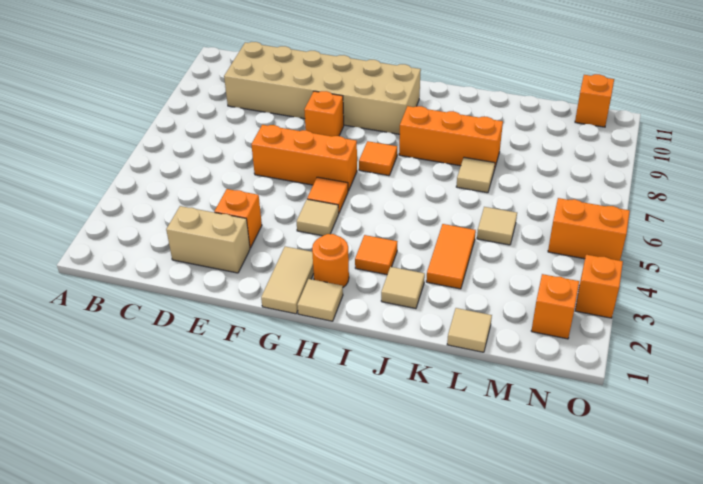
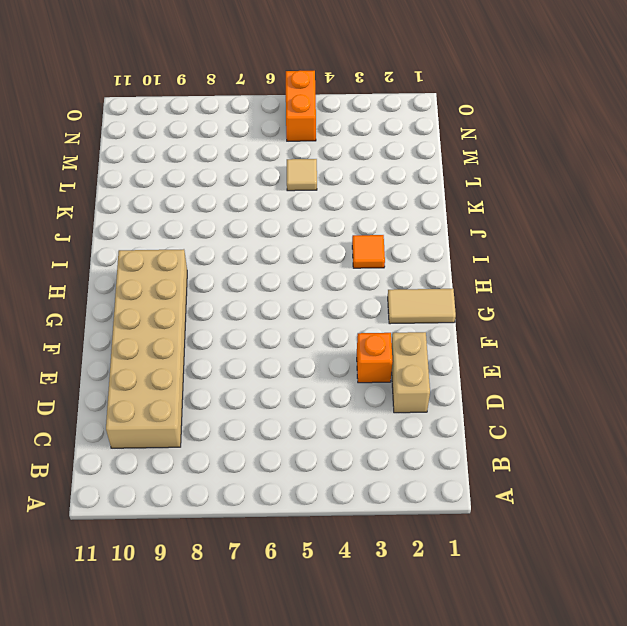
none -> orange 1x3 brick [251,125,357,191]
none -> orange 1x1 brick [304,91,344,136]
none -> tan 1x1 tile [296,199,339,236]

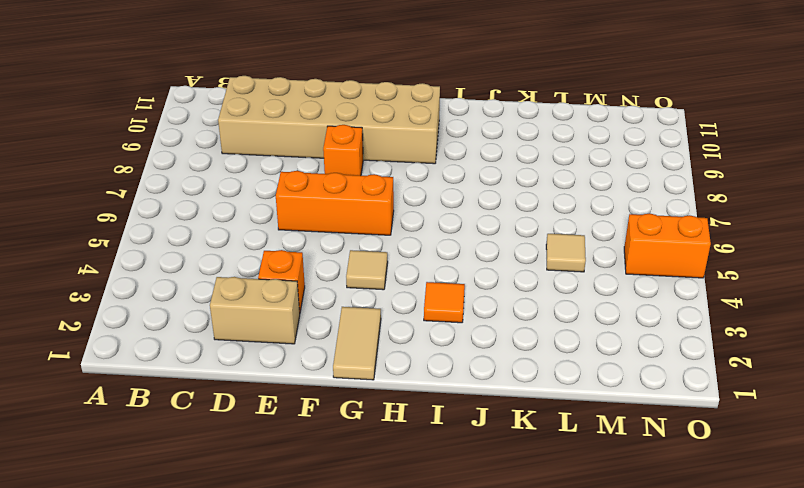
none -> orange 1x1 tile [307,177,348,213]
none -> tan 1x1 tile [297,279,343,321]
none -> orange 1x1 round brick [312,234,349,287]

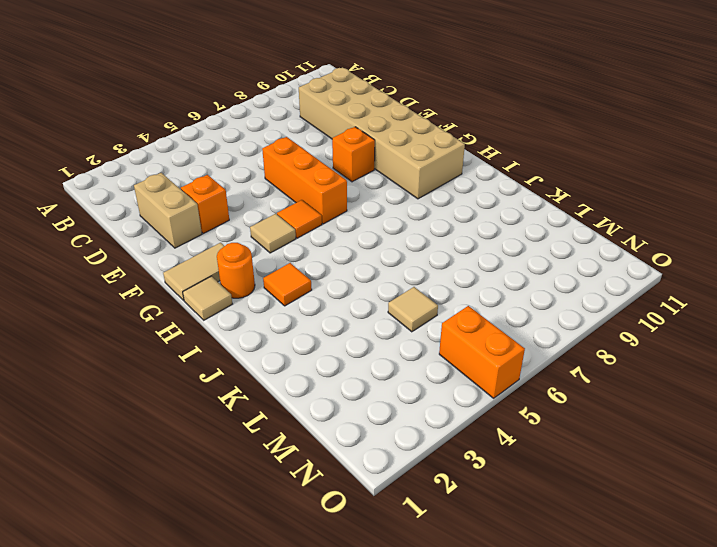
none -> orange 1x1 tile [359,141,397,176]
none -> orange 1x3 brick [399,106,503,170]
none -> tan 1x1 tile [381,267,425,309]

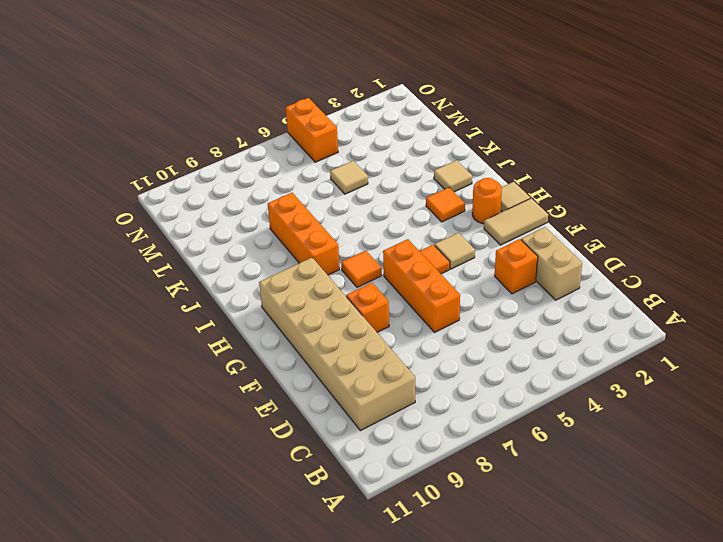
none -> orange 1x2 tile [426,224,476,289]
none -> tan 1x1 tile [456,157,495,193]
none -> tan 1x1 tile [447,308,492,352]

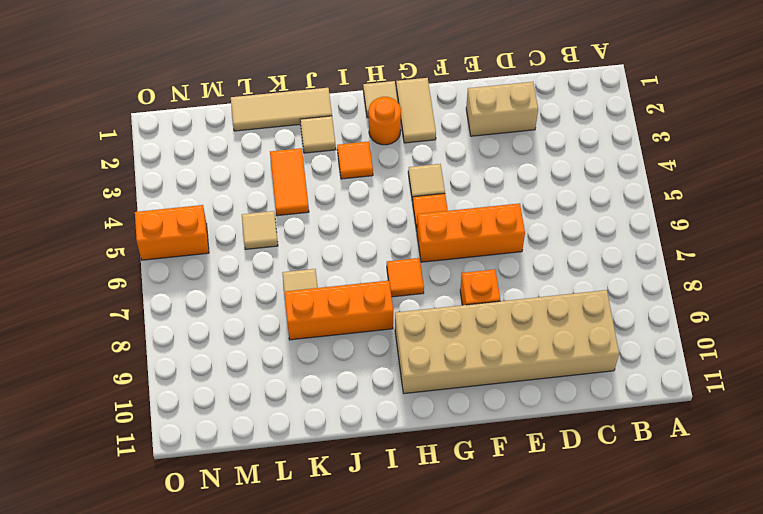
tan 1x3 tile [231,88,332,131] -> tan 1x1 tile [447,308,492,352]
none -> orange 1x1 brick [214,189,262,248]
none -> orange 1x1 brick [531,274,579,339]
none -> orange 1x1 brick [575,74,614,127]

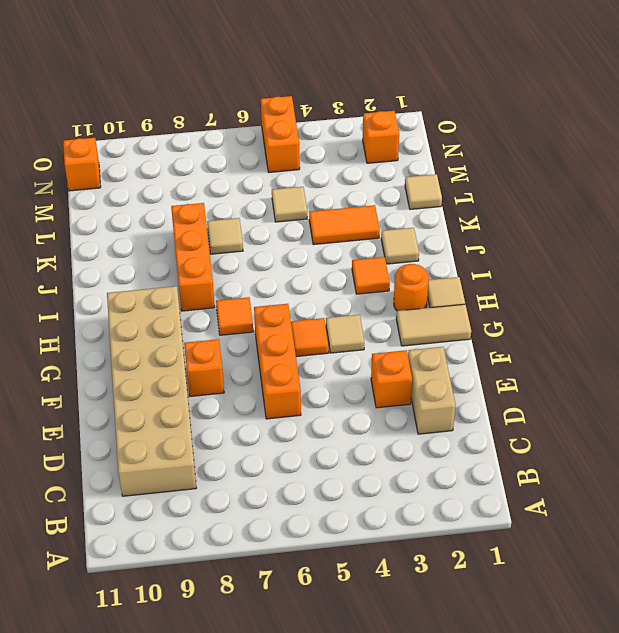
none -> orange 1x1 brick [575,255,623,318]

